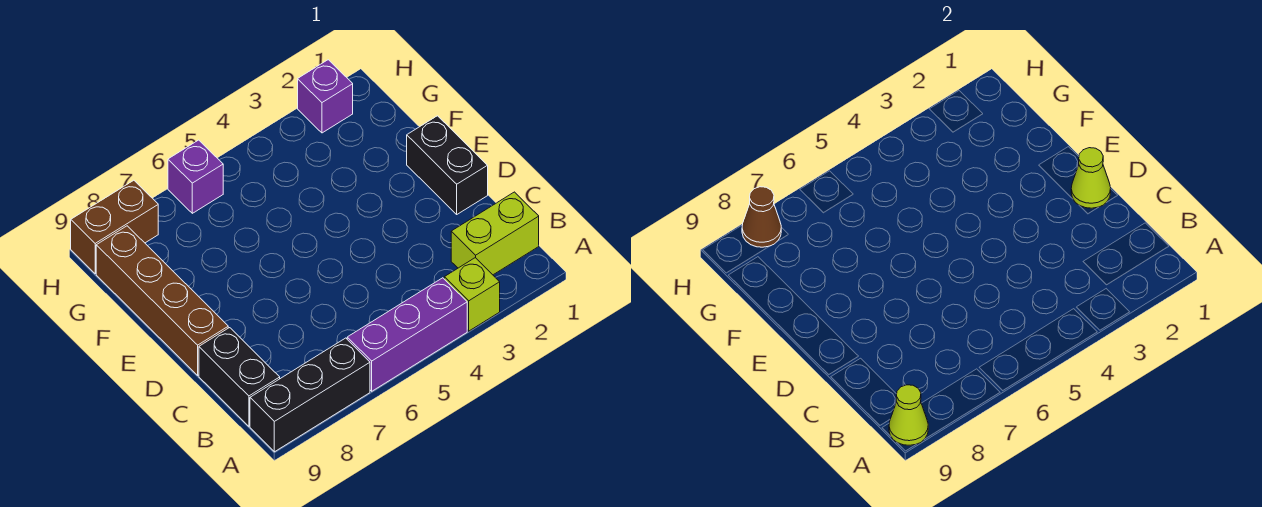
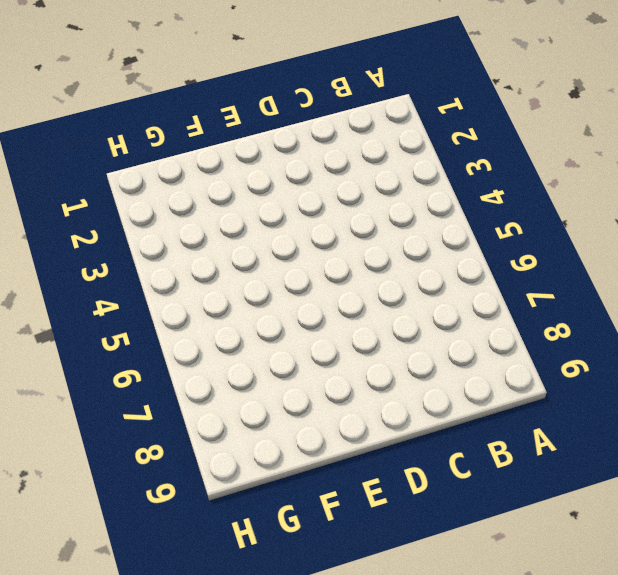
none -> lime 1x1 brick [444,258,500,331]
none -> purple 1x3 brick [347,278,467,391]
none -> black 1x3 brick [250,338,370,452]

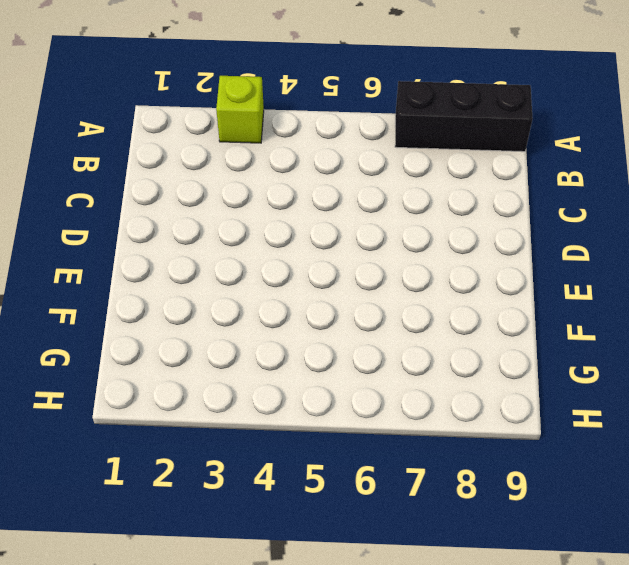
none -> purple 1x3 brick [347,278,467,391]
none -> lime 1x2 brick [451,192,539,275]
none -> black 1x2 brick [199,328,280,426]

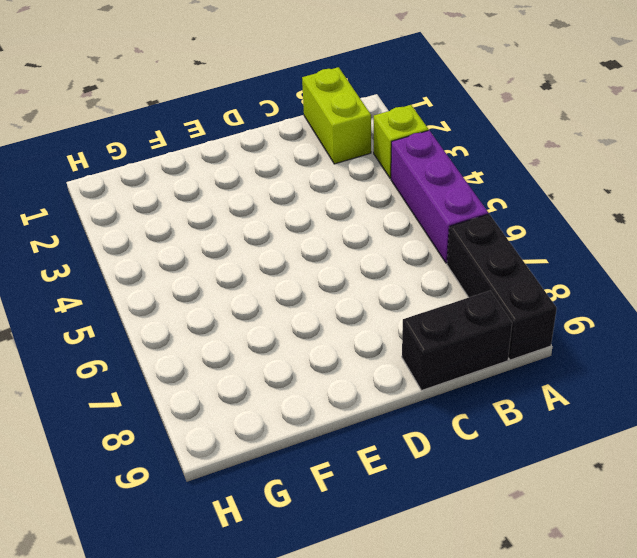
none -> black 1x2 brick [407,116,488,214]
none -> brown 1x4 brick [96,226,228,375]
none -> purple 1x1 brick [298,60,353,133]

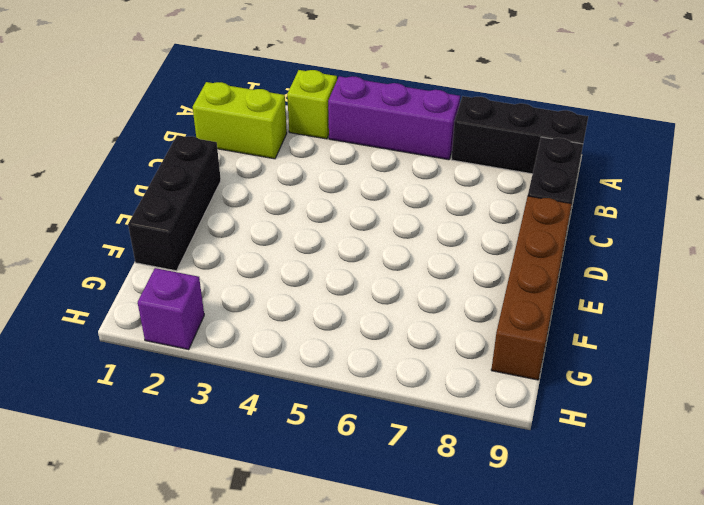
black 1x3 brick [128,135,221,271] -> black 1x2 brick [407,116,488,214]
none -> purple 1x1 brick [168,140,223,213]
none -> brown 1x2 brick [71,180,158,274]
none -> lime 1x1 cone [889,385,928,445]

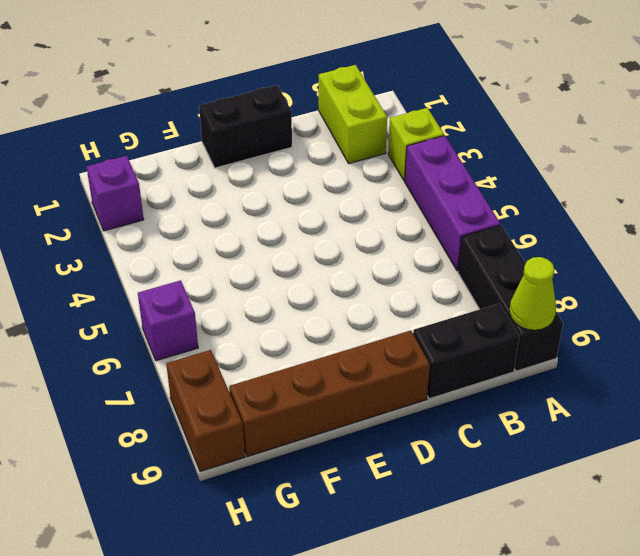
none -> lime 1x1 cone [1071,148,1111,208]
none -> brown 1x1 cone [742,187,781,247]

